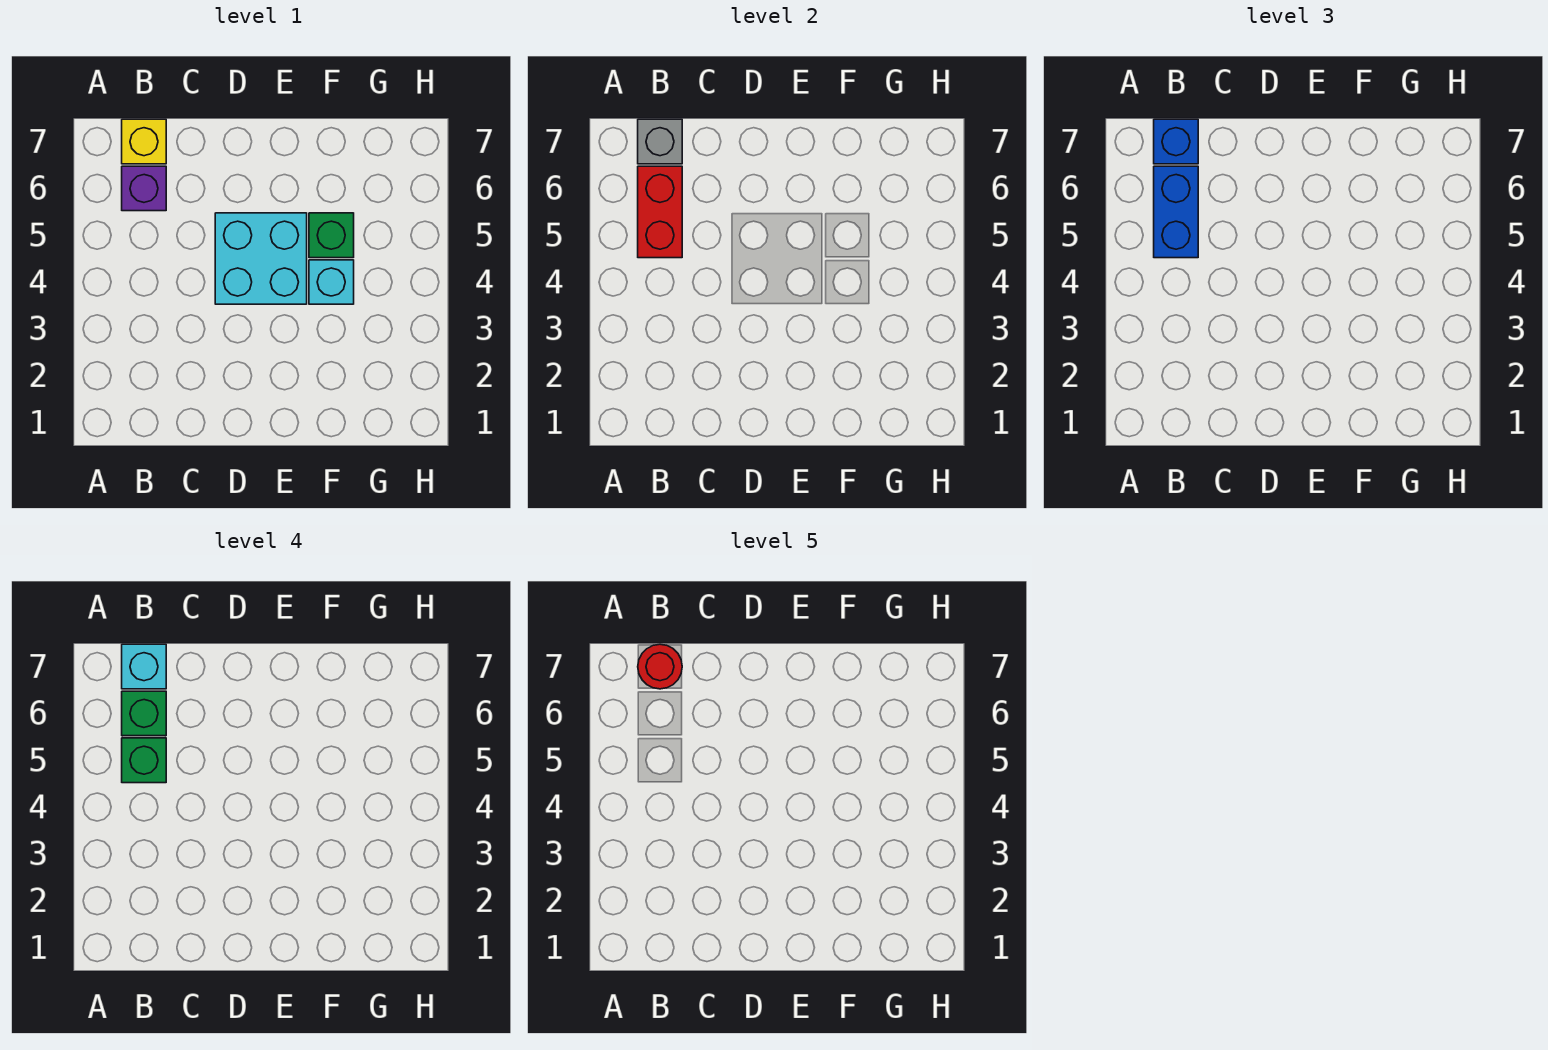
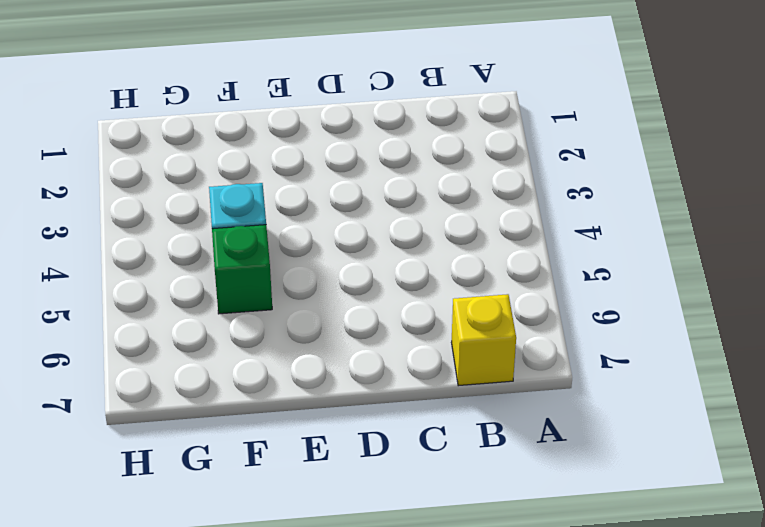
none -> purple 1x1 brick [122,166,166,211]
none -> cyan 2x2 brick [215,213,307,304]
none -> red 1x2 brick [638,166,682,258]

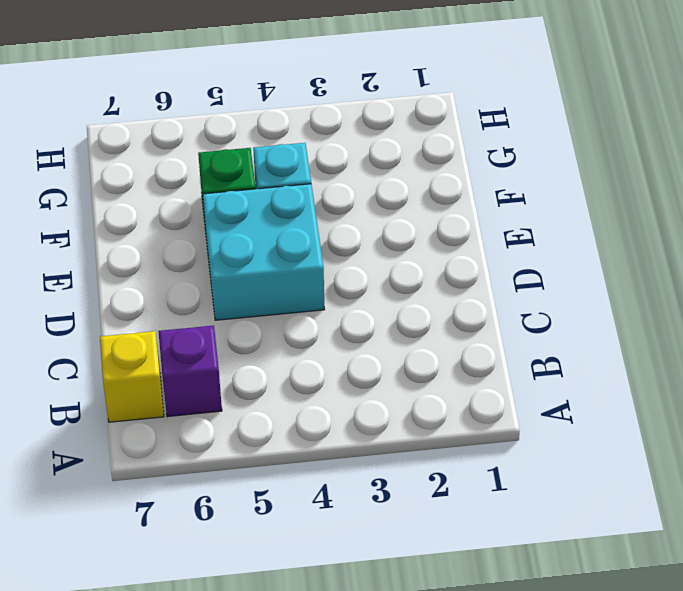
none -> red 1x2 brick [638,166,682,258]
none -> grey 1x1 brick [638,119,682,164]
none -> blue 1x2 brick [1154,166,1198,258]

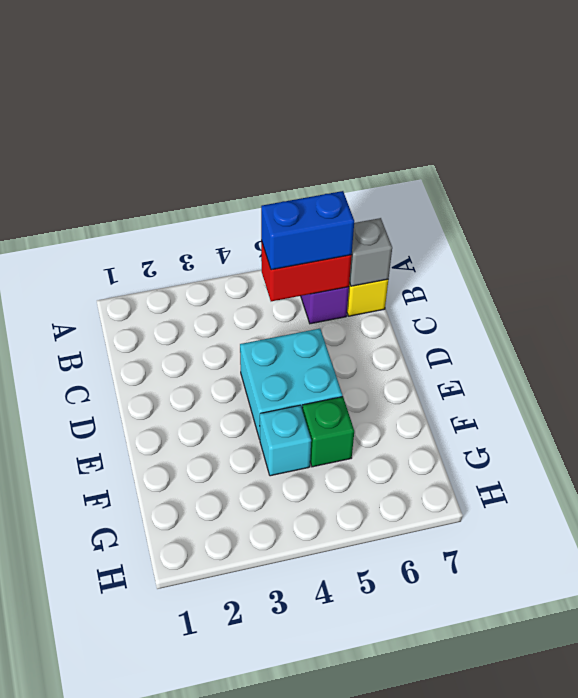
none -> blue 1x1 brick [1154,119,1198,164]
none -> green 1x1 brick [122,738,166,783]
none -> green 1x1 brick [122,691,166,736]

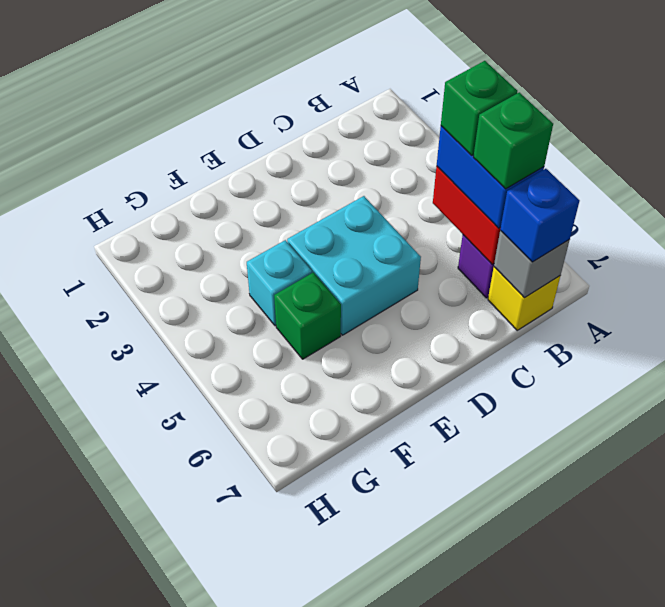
none -> cyan 1x1 brick [122,644,166,689]
none -> red 1x1 round brick [638,644,682,689]

